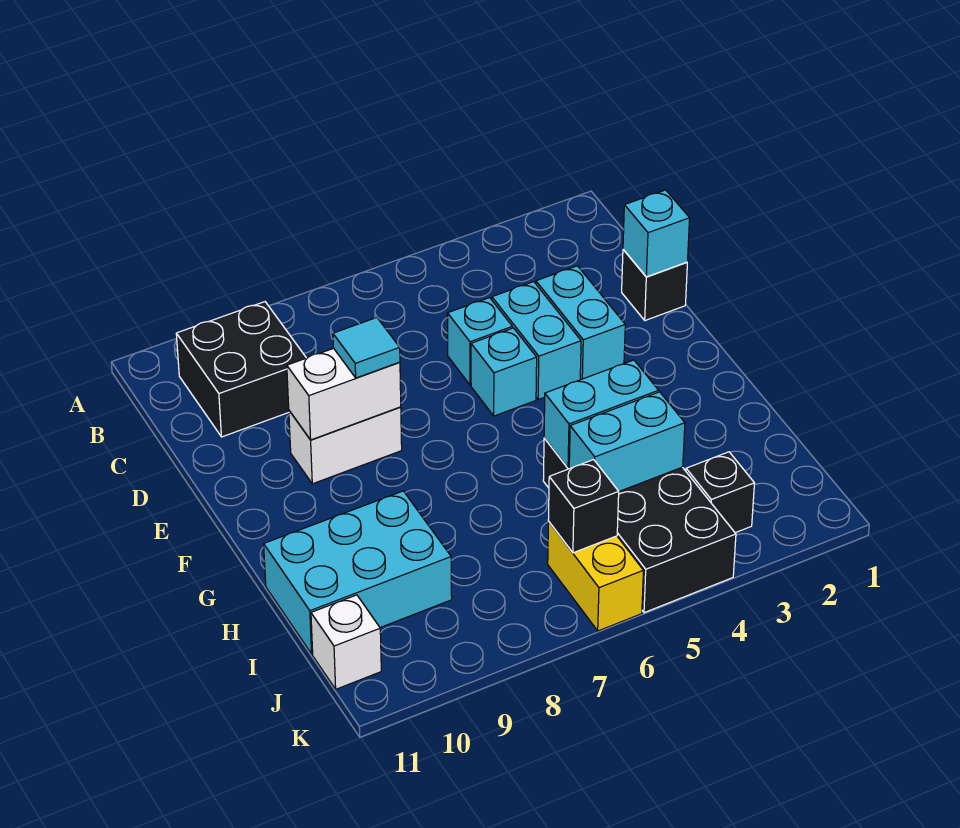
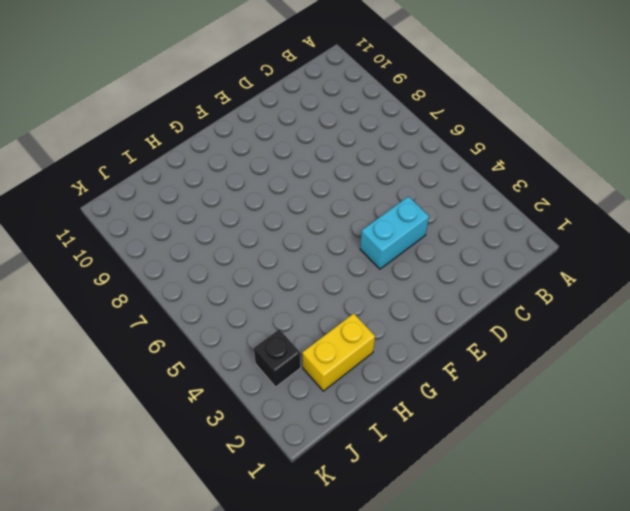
yellow 1x2 brick [302,313,375,391] -> yellow 1x2 brick moved to [548,522,644,631]
none -> black 2x2 brick [176,302,306,437]
none -> black 1x1 brick [622,250,687,320]
none -> cyan 1x2 brick [536,266,625,380]

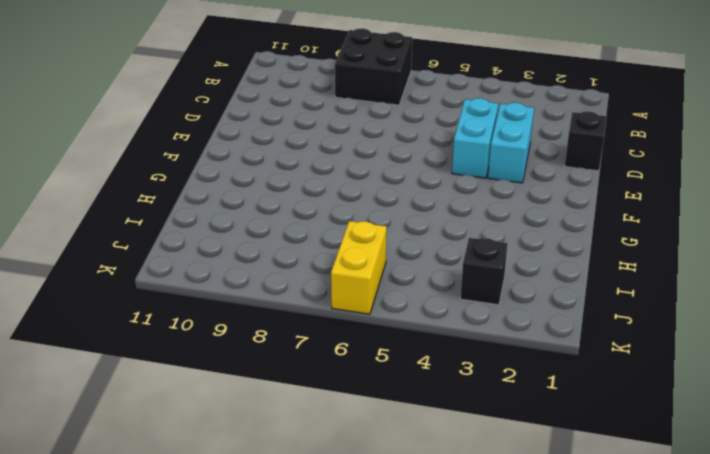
black 2x2 brick [335,28,412,105] -> black 2x2 brick moved to [176,302,306,437]
none -> cyan 1x1 brick [447,298,512,385]
none -> cyan 1x1 brick [471,328,537,416]
none -> white 1x2 brick [289,407,402,484]

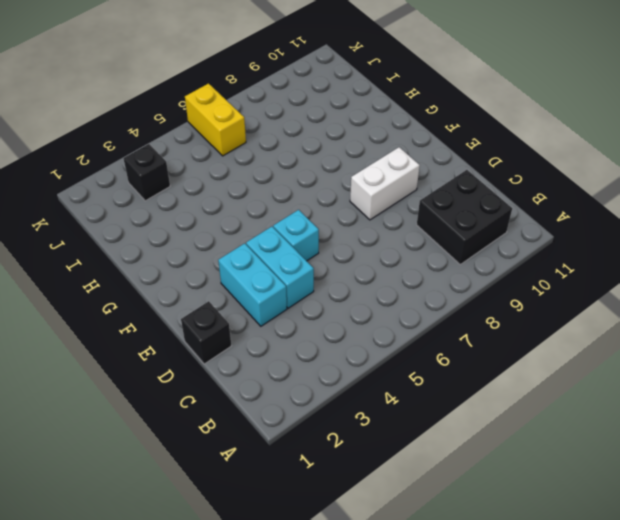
none -> cyan 1x1 brick [447,298,512,385]
none -> black 2x4 brick [543,438,736,613]
none -> cyan 2x3 brick [264,491,452,654]

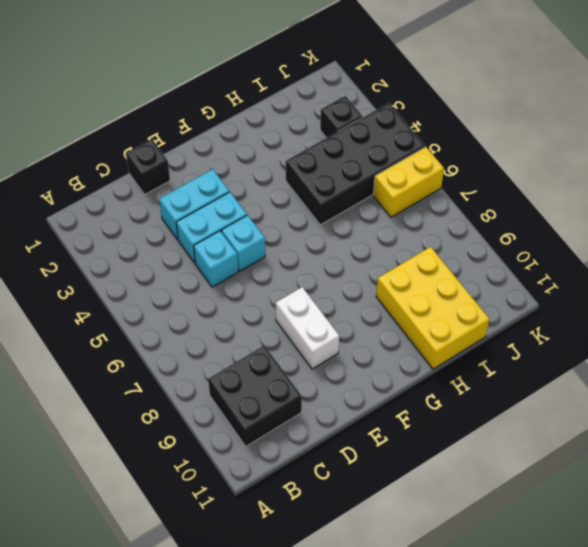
yellow 2x3 brick [376,247,489,369] -> cyan 2x3 brick [264,491,452,654]
none -> white 1x1 brick [311,595,381,689]
none -> cyan 1x1 brick [623,190,690,277]
none -> white 1x2 brick [287,348,401,440]

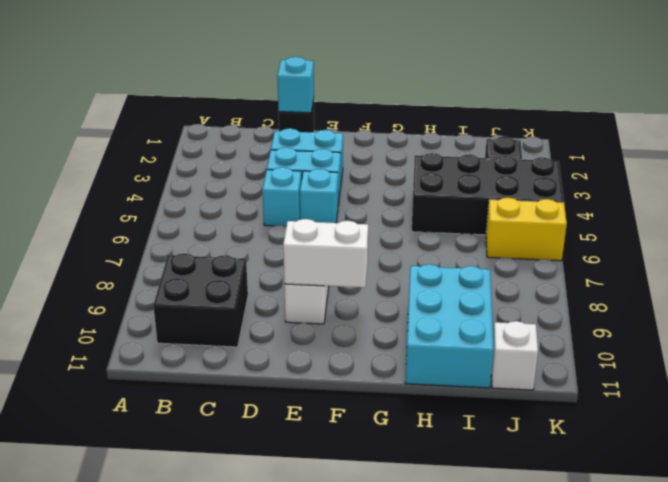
white 1x2 brick [283,219,368,288] -> white 1x2 brick turned to [287,348,401,440]
none -> cyan 1x2 brick [544,360,659,468]
none -> cyan 1x2 brick [569,392,685,491]
none -> black 1x1 brick [548,460,619,553]

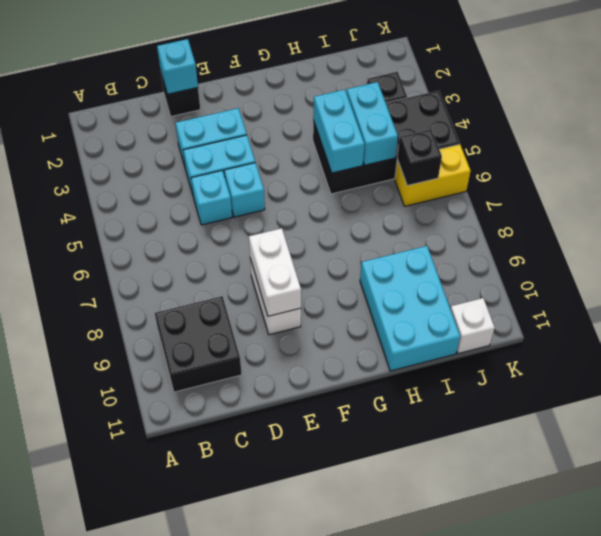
none -> cyan 1x1 tile [333,318,400,378]

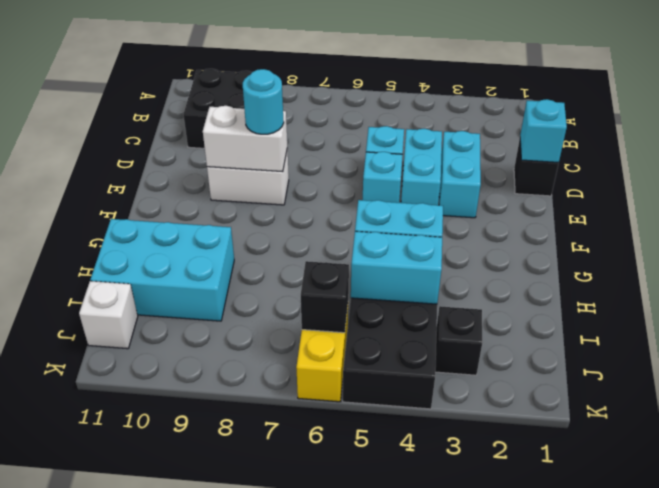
cyan 1x1 round brick [243,69,284,134] -> cyan 1x1 tile [333,318,400,378]

